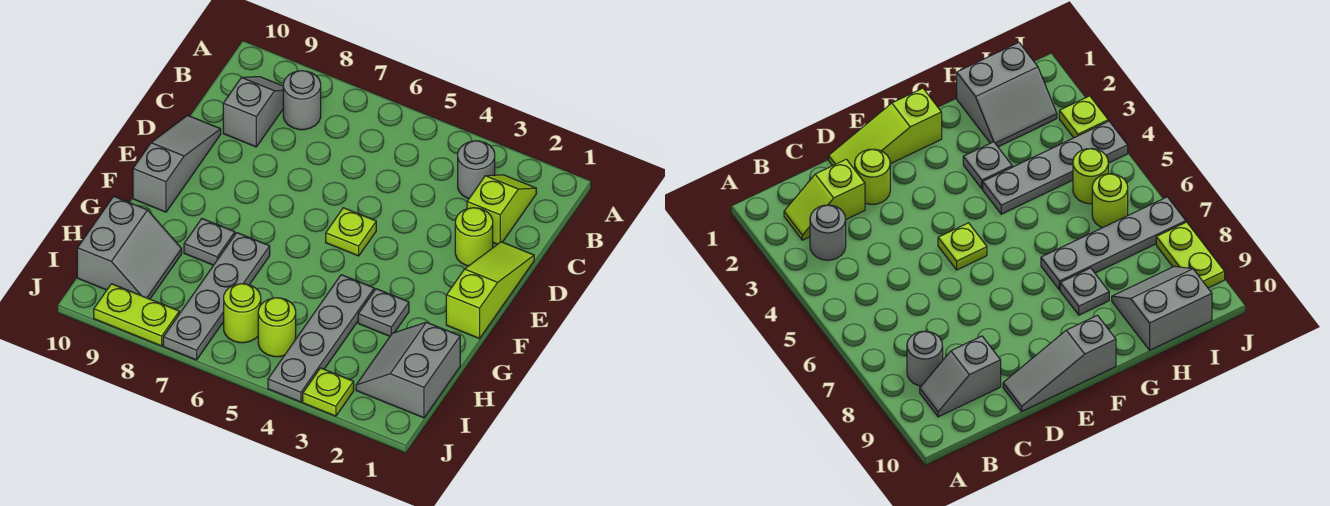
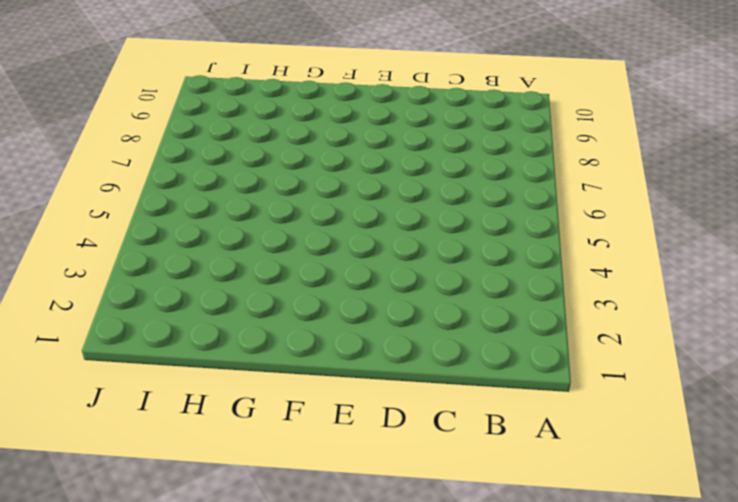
none -> lime 1x2 slope [467,175,536,244]
none -> grey 1x1 round brick [458,141,495,199]
none -> grey 1x1 round brick [283,71,321,130]

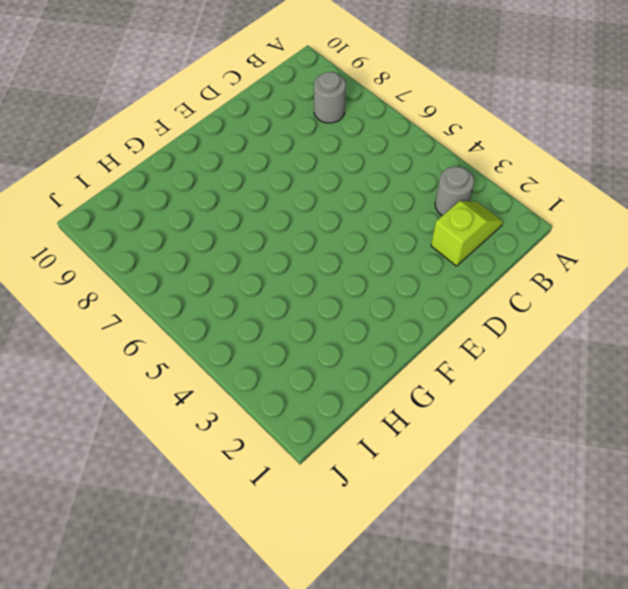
none -> grey 1x2 slope [223,77,283,147]
none -> lime 1x3 slope [446,242,534,339]
none -> lime 1x1 round brick [455,208,493,266]

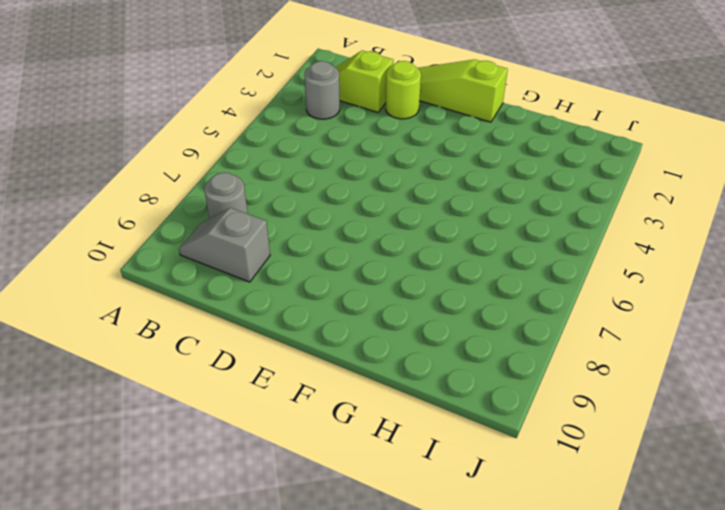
none -> grey 1x3 slope [133,115,221,212]
none -> lime 1x1 plate [326,208,376,256]
none -> grey 1x1 plate [358,289,409,336]

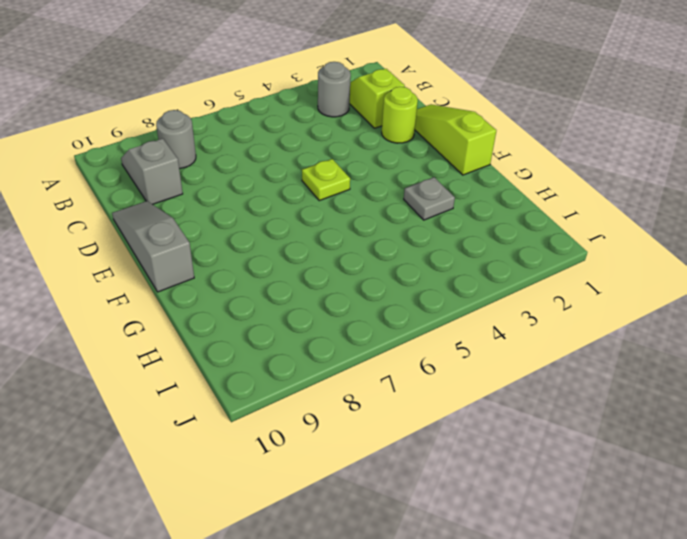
none -> grey 1x4 plate [268,275,374,402]
none -> grey 1x4 plate [163,233,270,360]
none -> grey 1x1 plate [184,219,235,265]

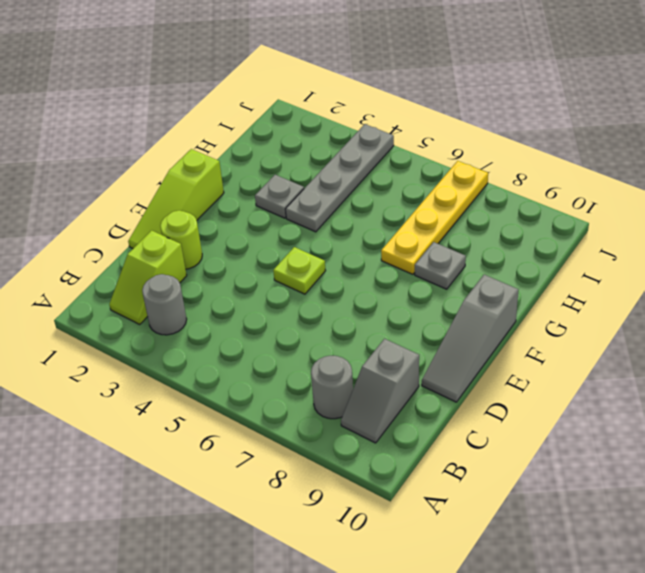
yellow 1x4 plate [381,161,488,274] -> grey 1x4 plate [163,233,270,360]
none -> grey 2x2 slope [356,322,460,418]
none -> grey 2x2 slope [77,196,182,299]
none -> lime 1x1 round brick [258,298,296,357]

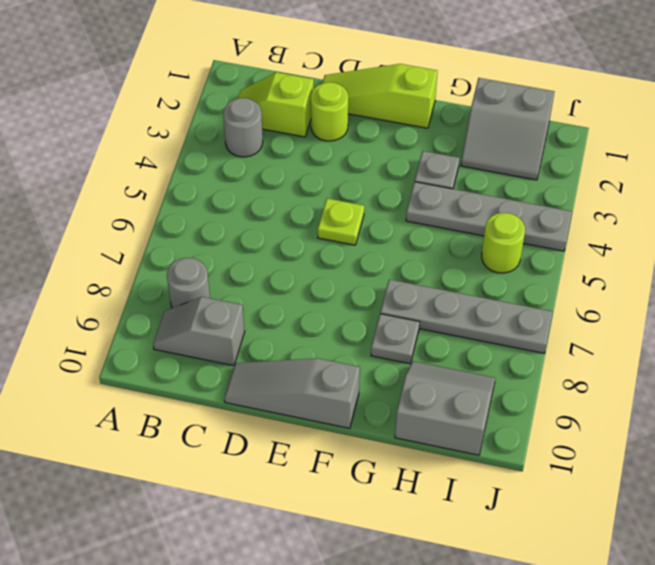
none -> lime 1x1 round brick [224,284,261,343]
none -> lime 1x1 plate [303,368,354,416]
none -> lime 1x2 plate [94,284,179,346]

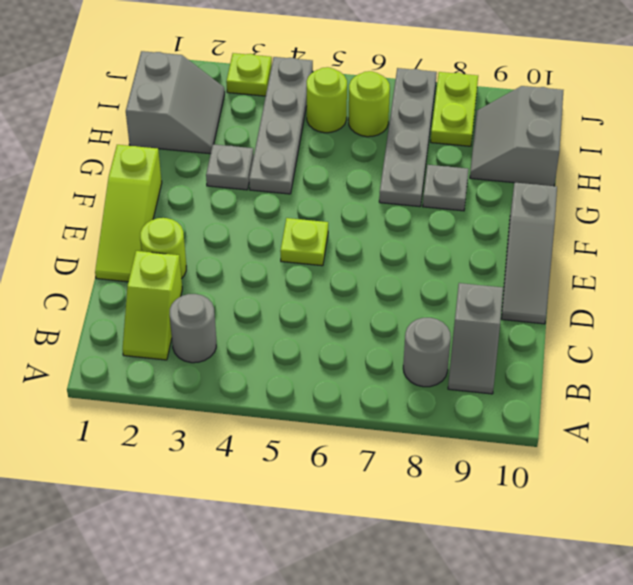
lime 1x2 plate [431,72,478,146] -> lime 1x2 plate turned to [94,284,179,346]

